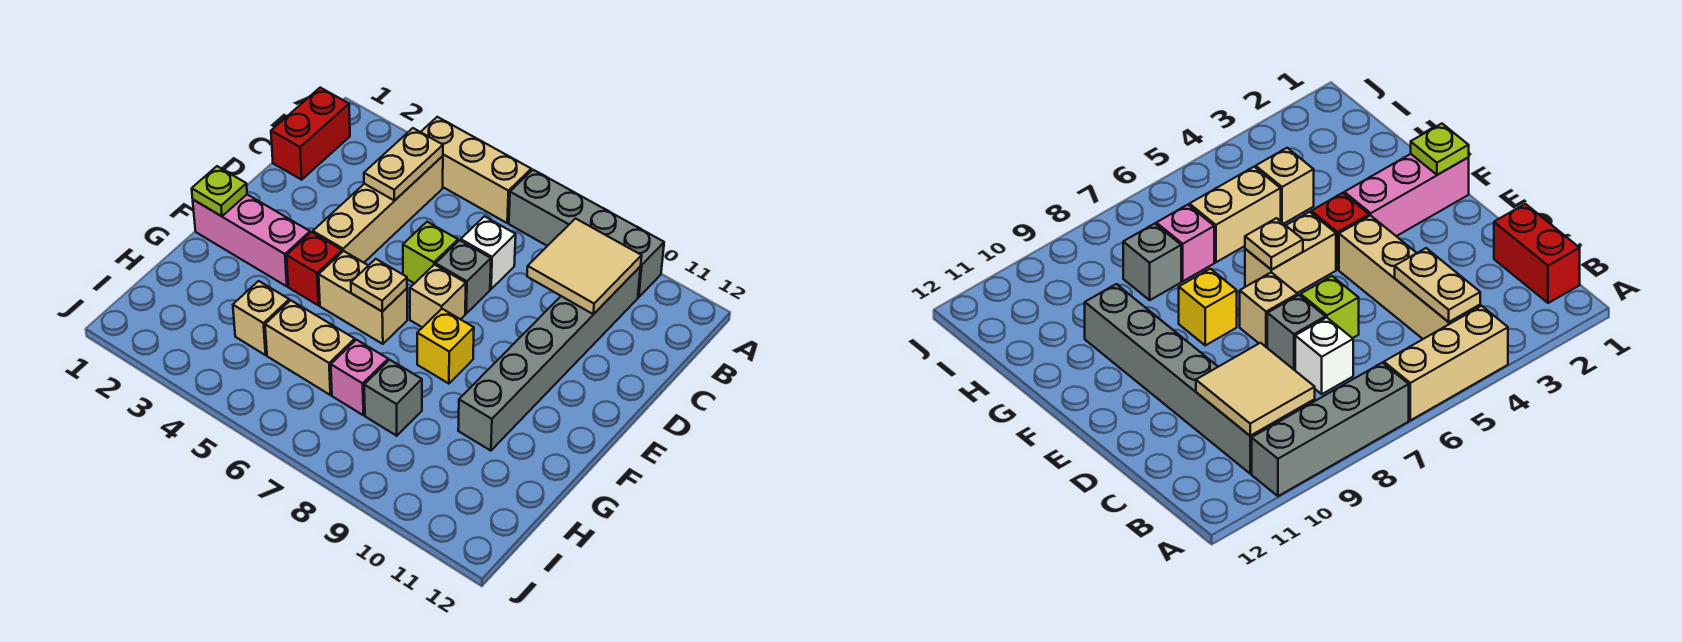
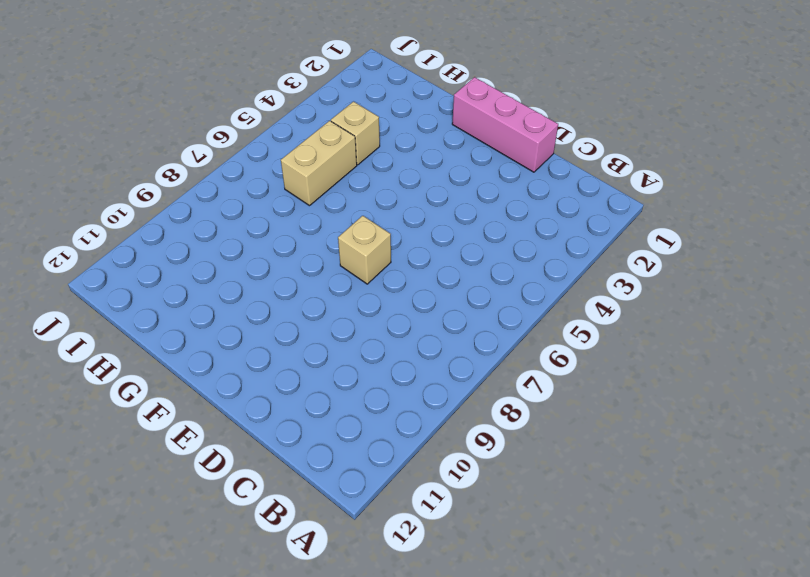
pink 1x3 brick [452,77,558,172] -> pink 1x3 brick turned to [193,195,310,286]
none -> tan 1x3 brick [421,117,531,223]
none -> grey 1x4 brick [509,170,664,297]
none -> red 1x2 brick [271,88,350,180]

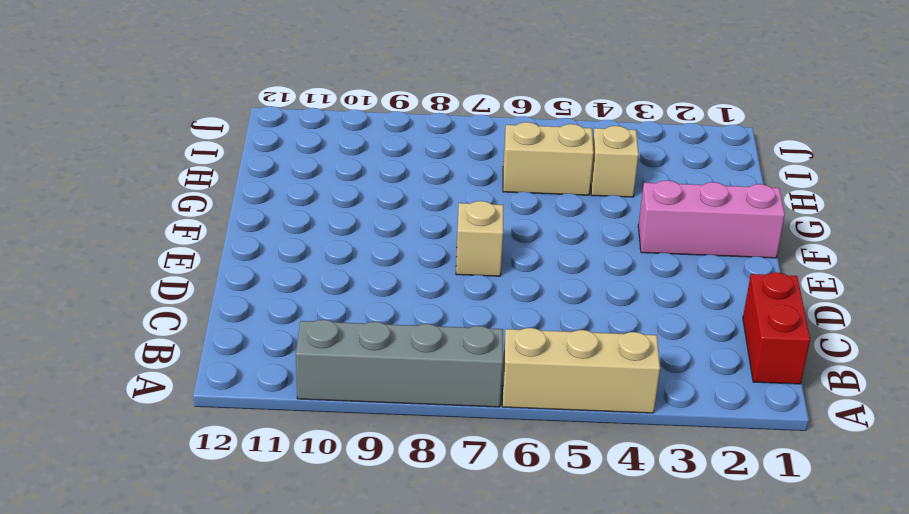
none -> tan 1x4 brick [313,156,443,263]
none -> grey 1x6 brick [458,267,641,451]
none -> white 1x1 brick [461,216,516,289]

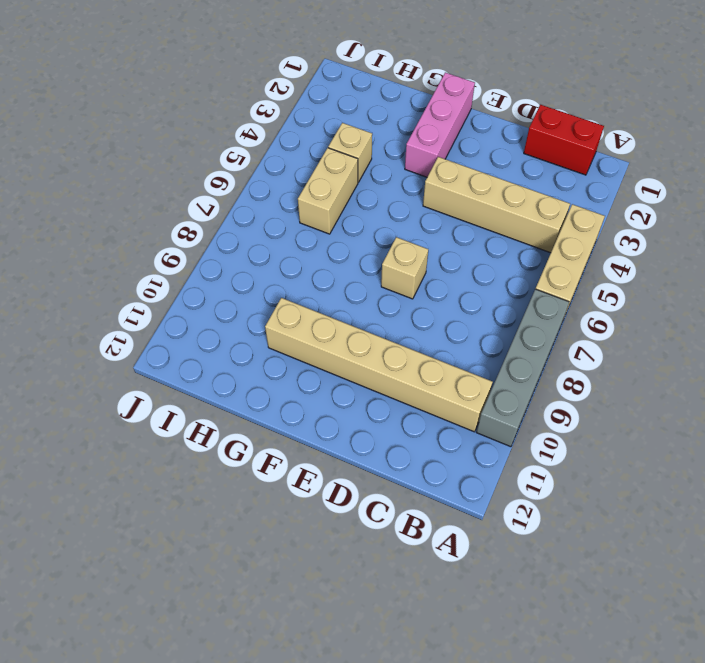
tan 1x6 brick [265,298,493,432] -> grey 1x6 brick [458,267,641,451]
none -> white 1x1 brick [461,216,516,289]
none -> lime 1x1 brick [403,222,458,284]
none -> grey 1x1 brick [436,240,491,313]

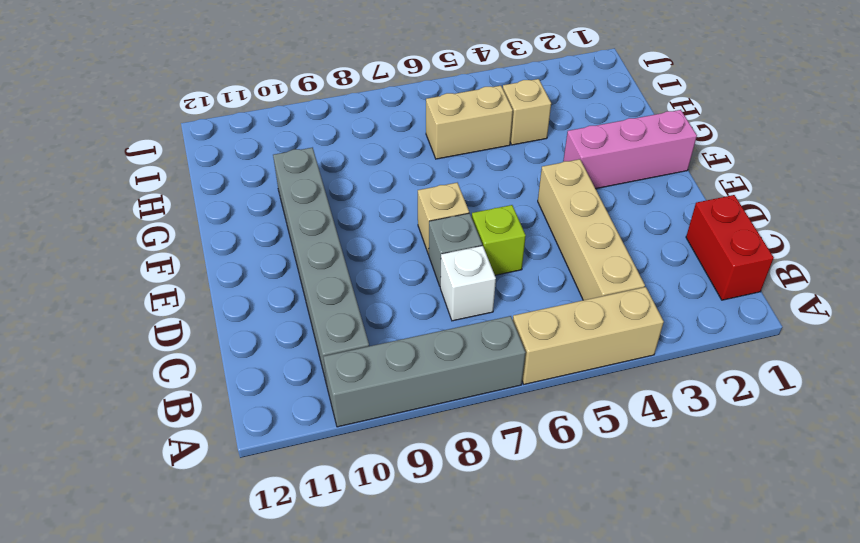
none -> red 1x1 brick [287,232,342,305]
none -> tan 1x2 brick [319,251,407,344]
none -> yellow 1x1 brick [417,309,474,384]

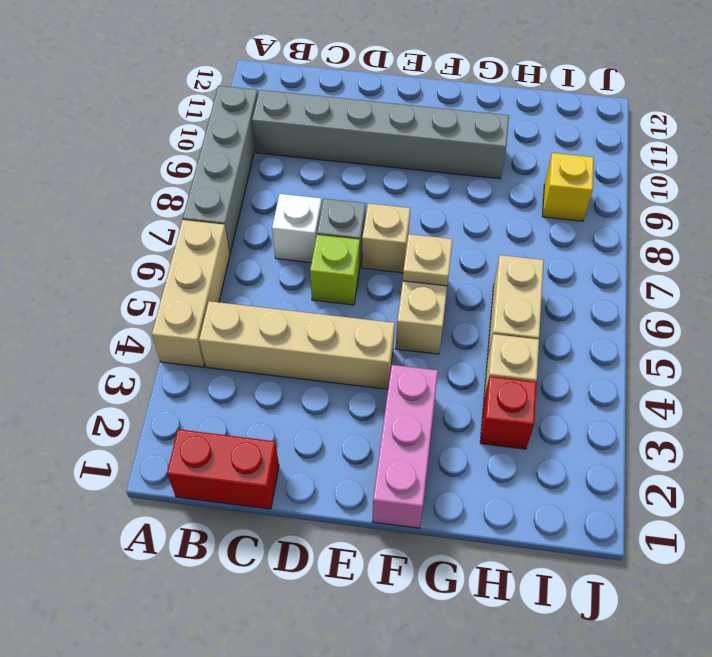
red 1x1 brick [480,376,537,449] -> red 1x1 brick moved to [287,232,342,305]
yellow 1x1 brick [542,153,594,221] -> yellow 1x1 brick moved to [417,309,474,384]
none -> pink 1x1 brick [331,340,388,415]
none -> grey 1x1 brick [364,360,422,436]
none -> tan 1x2 plate [364,128,443,201]

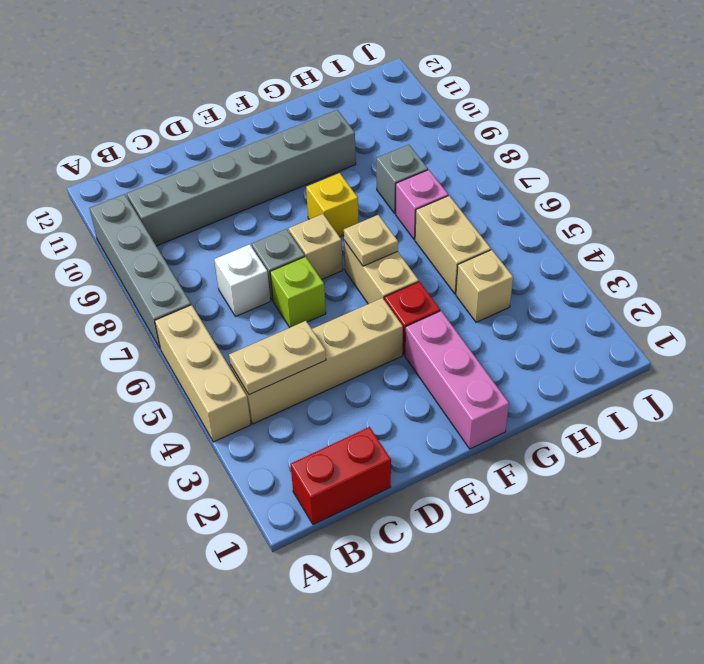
none -> tan 2x2 tile [527,219,642,314]
none -> lime 1x1 plate [192,166,247,216]

